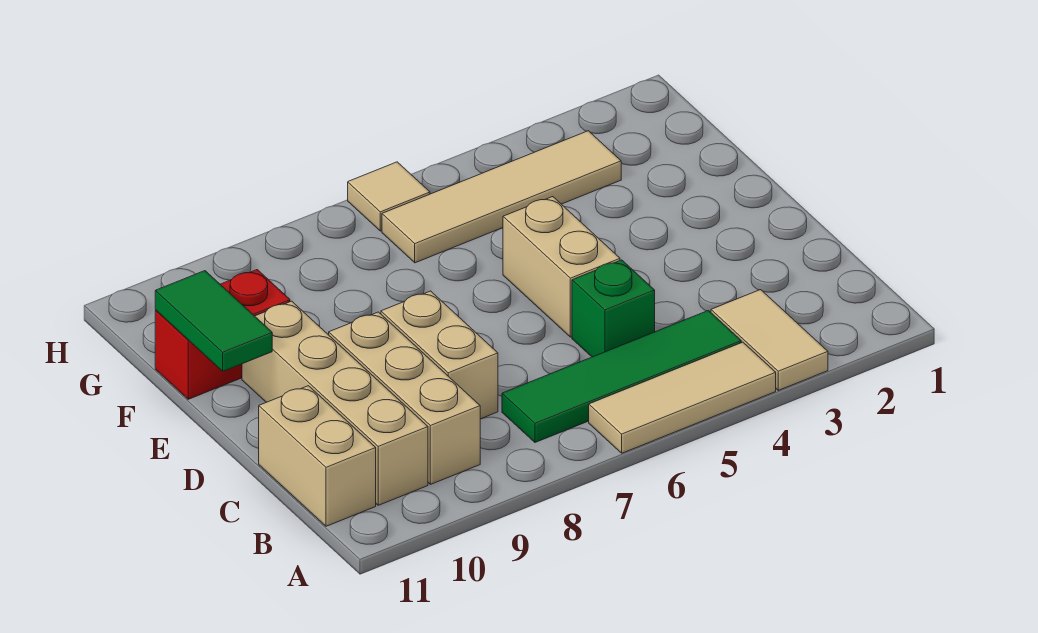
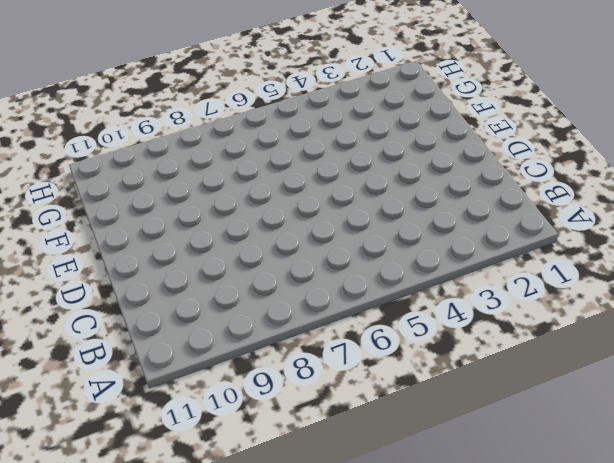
none -> tan 1x2 tile [711,290,828,390]
none -> tan 1x3 tile [589,342,776,453]
none -> green 1x4 tile [502,311,741,442]

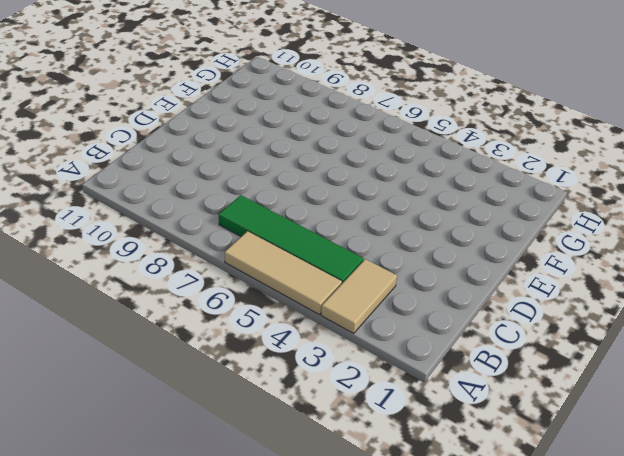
none -> tan 1x3 brick [329,312,480,484]
none -> tan 1x4 brick [242,301,428,505]
none -> tan 1x2 brick [259,386,376,526]

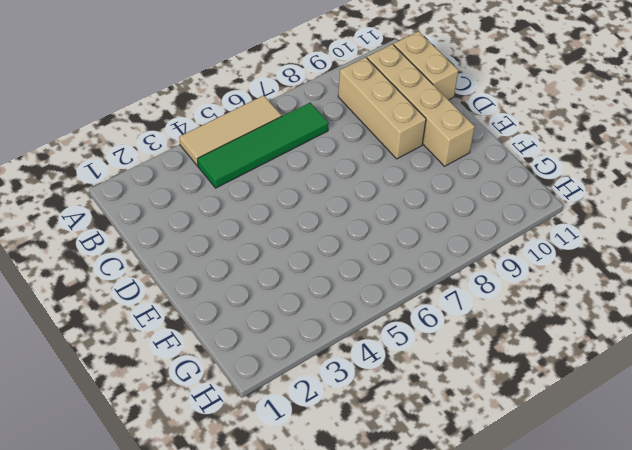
none -> tan 1x2 tile [711,290,828,390]
none -> green 1x1 brick [572,260,655,357]
none -> tan 1x2 brick [381,291,498,419]

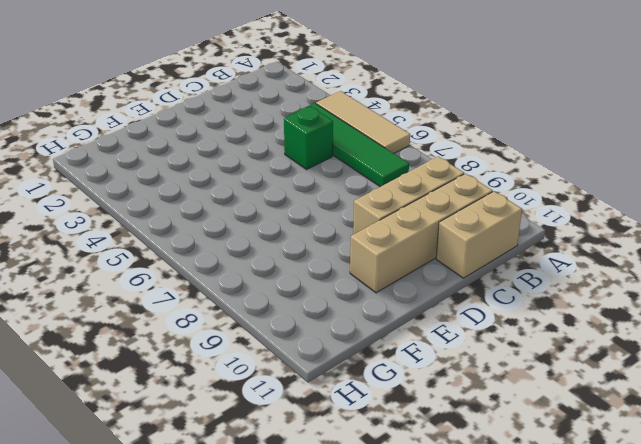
none -> tan 1x2 tile [711,290,828,390]
none -> tan 1x2 brick [381,291,498,419]
none -> tan 1x2 brick [503,197,620,337]

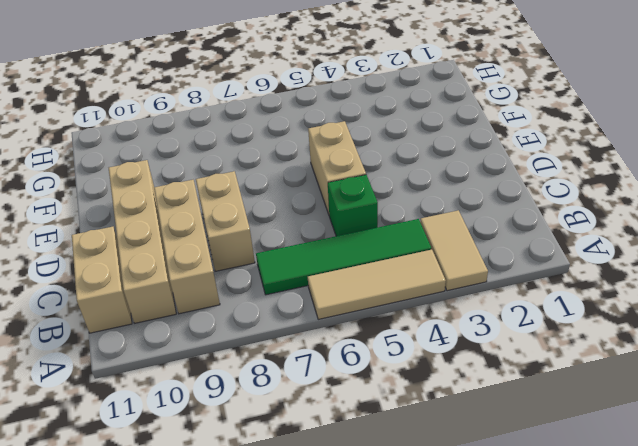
none -> red 1x2 brick [155,270,290,399]
none -> tan 1x4 tile [382,131,621,263]
none -> tan 1x1 tile [348,162,430,231]

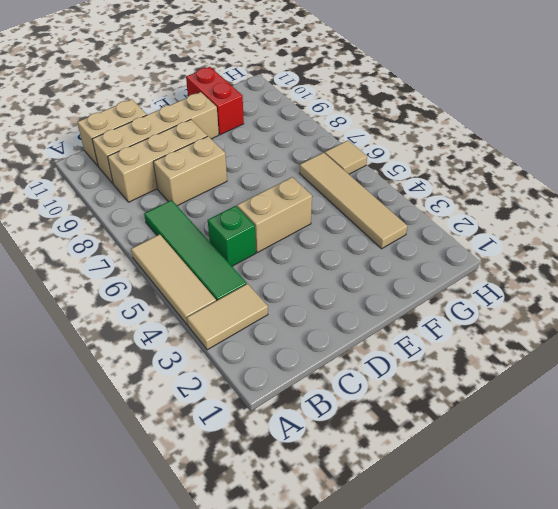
none -> green 1x2 tile [155,271,272,371]

